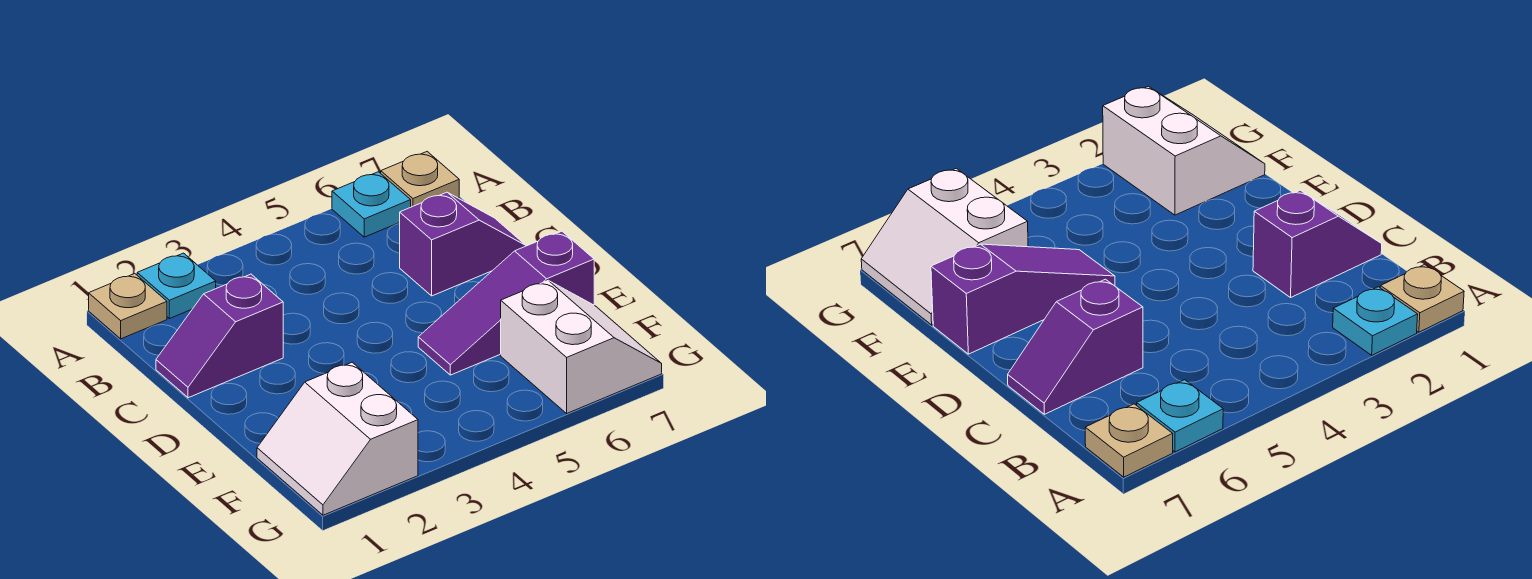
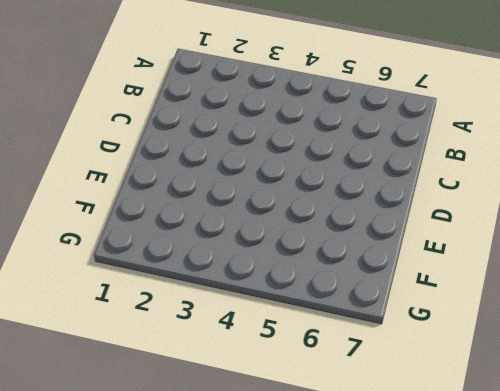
none -> tan 1x1 plate [89,274,167,339]
none -> cyan 1x1 plate [137,253,216,319]

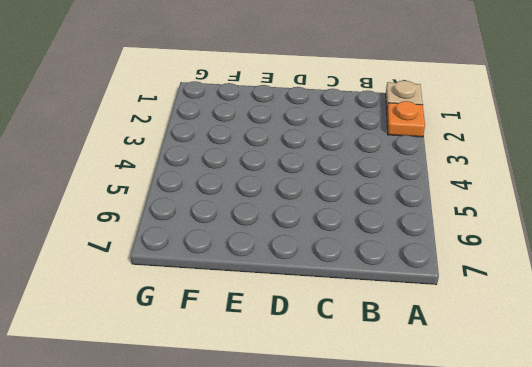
orange 1x1 plate [387,101,425,137] -> cyan 1x1 plate [137,253,216,319]
none -> cyan 1x1 plate [332,172,411,237]
none -> tan 1x1 plate [381,152,459,207]

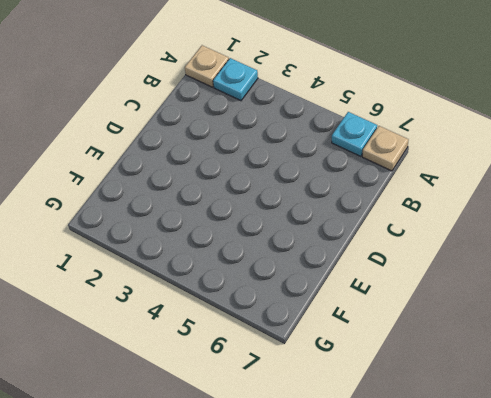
none -> purple 1x2 slope [156,274,283,398]
none -> purple 1x2 slope [400,192,526,296]

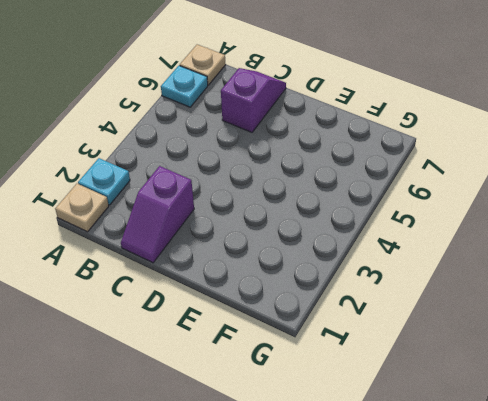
none -> purple 1x3 slope [418,231,594,375]
none -> white 2x2 slope [257,362,418,515]

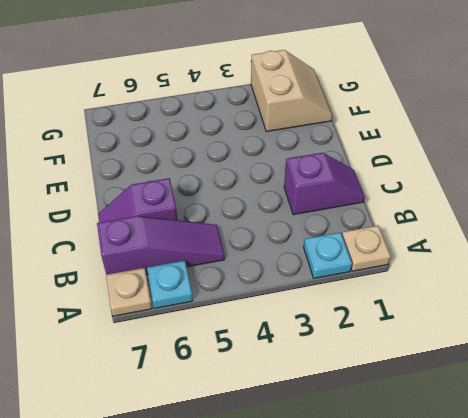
purple 1x3 slope [97,216,225,275] -> purple 1x3 slope moved to [418,231,594,375]
tan 2x2 slope [251,50,332,132] -> white 2x2 slope [257,362,418,515]
none -> white 2x2 slope [501,281,662,413]

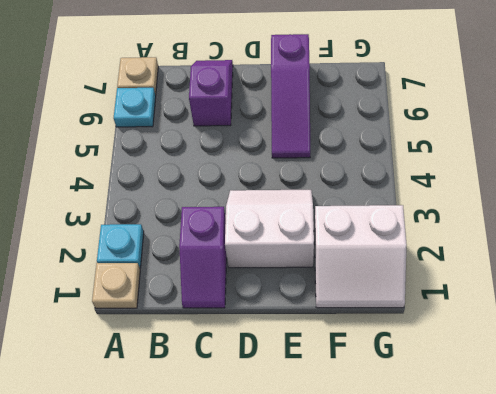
white 2x2 slope [225,190,314,268] -> white 2x2 slope moved to [501,281,662,413]

